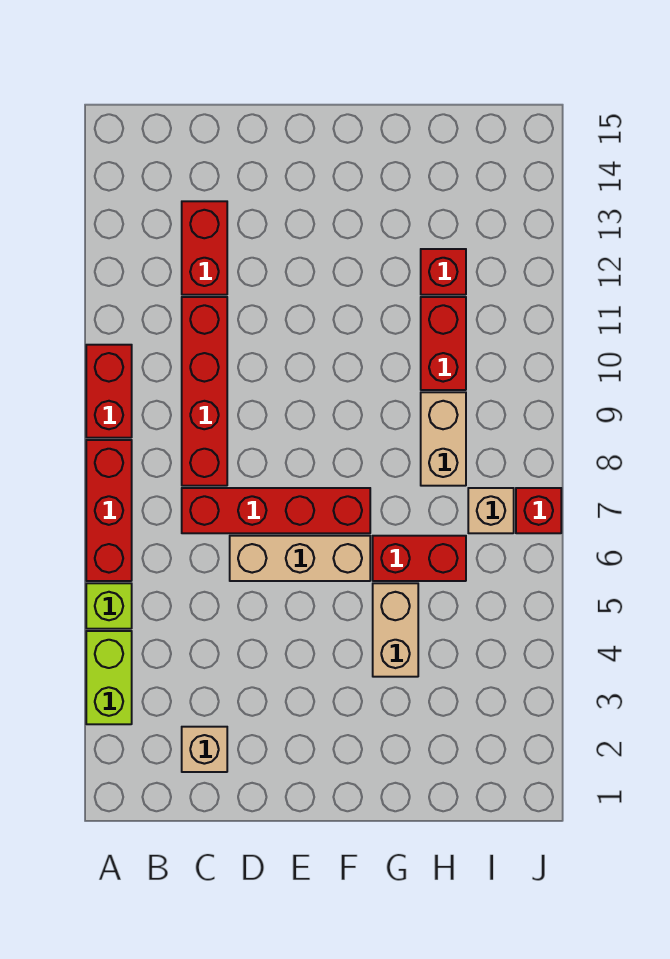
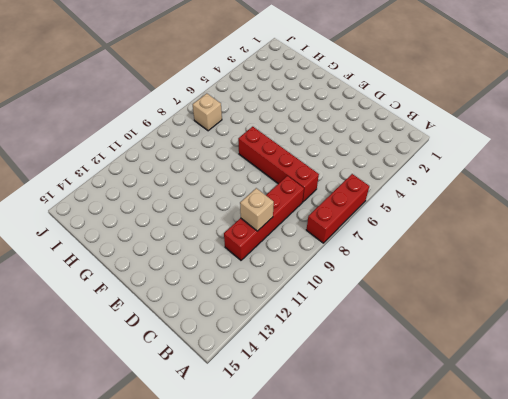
tan 1x1 brick [240,188,274,231] -> tan 1x1 brick moved to [182,727,227,772]
none -> lime 1x2 brick [86,631,132,724]
none -> lime 1x1 brick [86,583,132,629]
none -> red 1x2 brick [86,345,132,438]

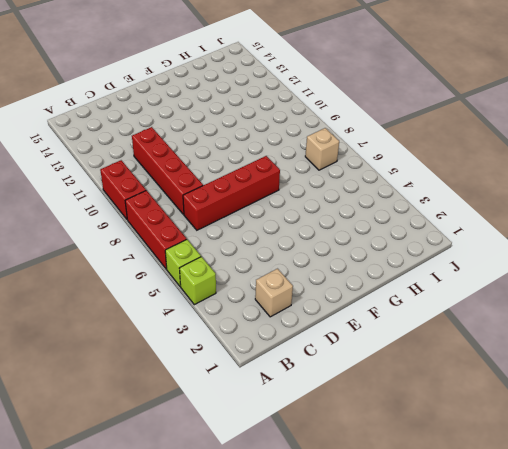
lime 1x1 brick [179,257,216,305] -> lime 1x2 brick [86,631,132,724]
none -> red 1x2 brick [182,201,227,295]
none -> tan 1x3 brick [230,536,370,581]
none -> tan 1x2 brick [373,583,418,677]

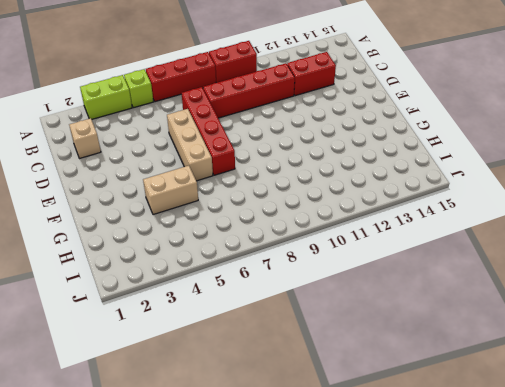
none -> red 1x2 brick [373,536,466,581]
none -> tan 1x2 brick [421,392,466,486]
none -> red 1x2 brick [421,297,466,390]

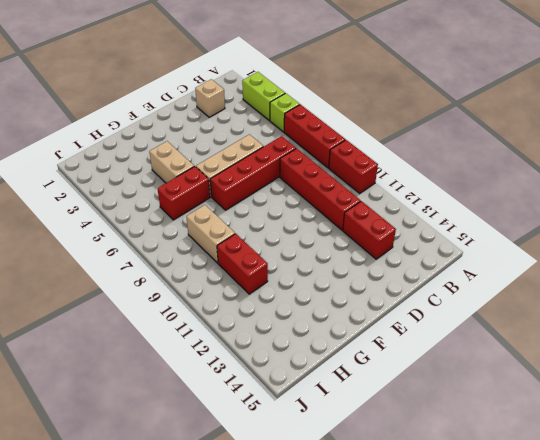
none -> red 1x1 brick [421,249,466,295]
none -> tan 1x1 brick [468,488,514,533]
none -> red 1x1 brick [516,488,561,533]

